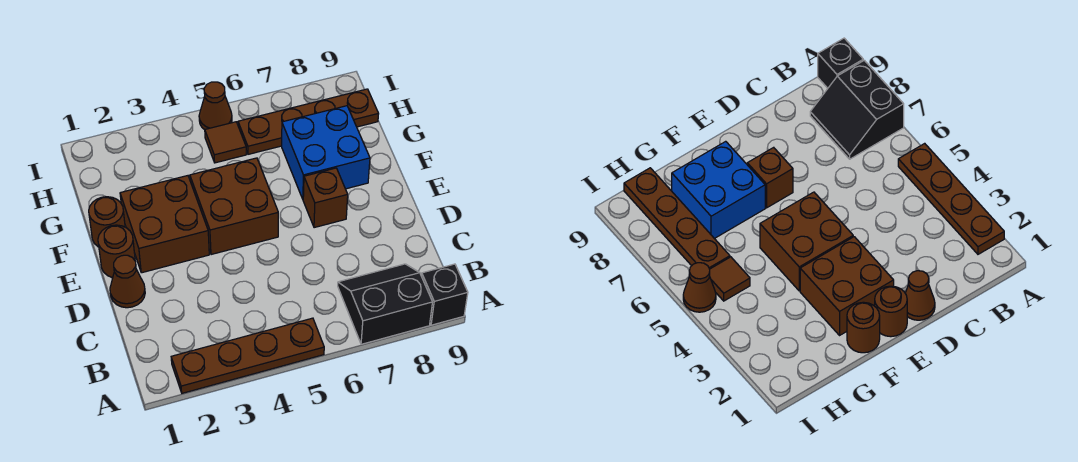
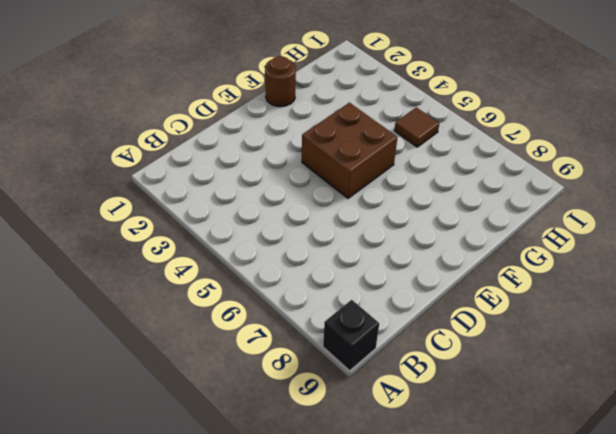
none -> brown 1x4 plate [171,318,324,393]
none -> black 2x2 slope [338,264,432,344]
none -> brown 1x1 cone [110,255,145,308]

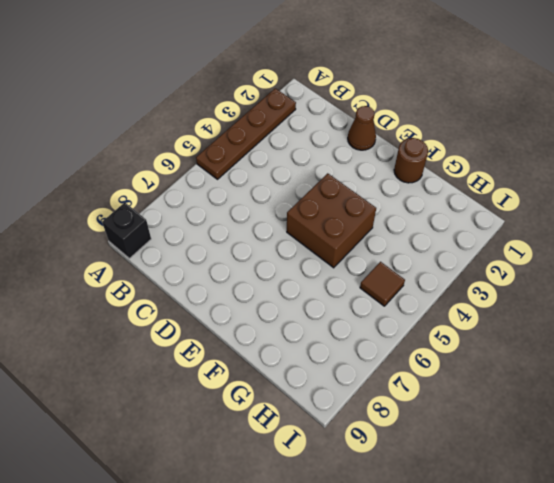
none -> black 2x2 slope [338,264,432,344]
none -> brown 1x1 round brick [98,225,135,278]
none -> brown 2x2 brick [120,176,209,273]

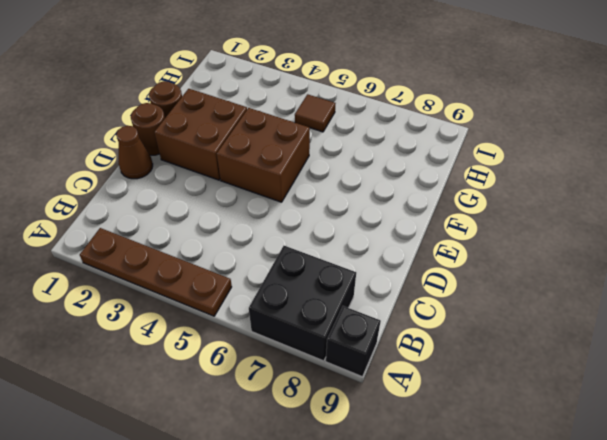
black 2x2 brick [249,246,356,361] -> black 2x2 slope [338,264,432,344]
none -> brown 1x1 brick [303,168,348,228]
none -> blue 2x2 brick [282,106,370,199]
none -> brown 1x4 plate [238,89,378,154]

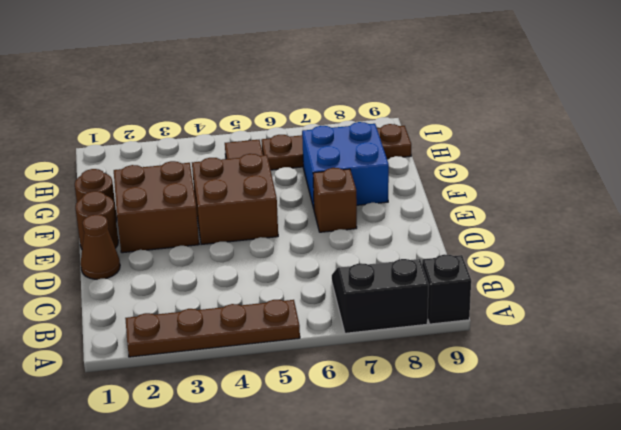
none -> brown 1x1 cone [199,82,232,130]

